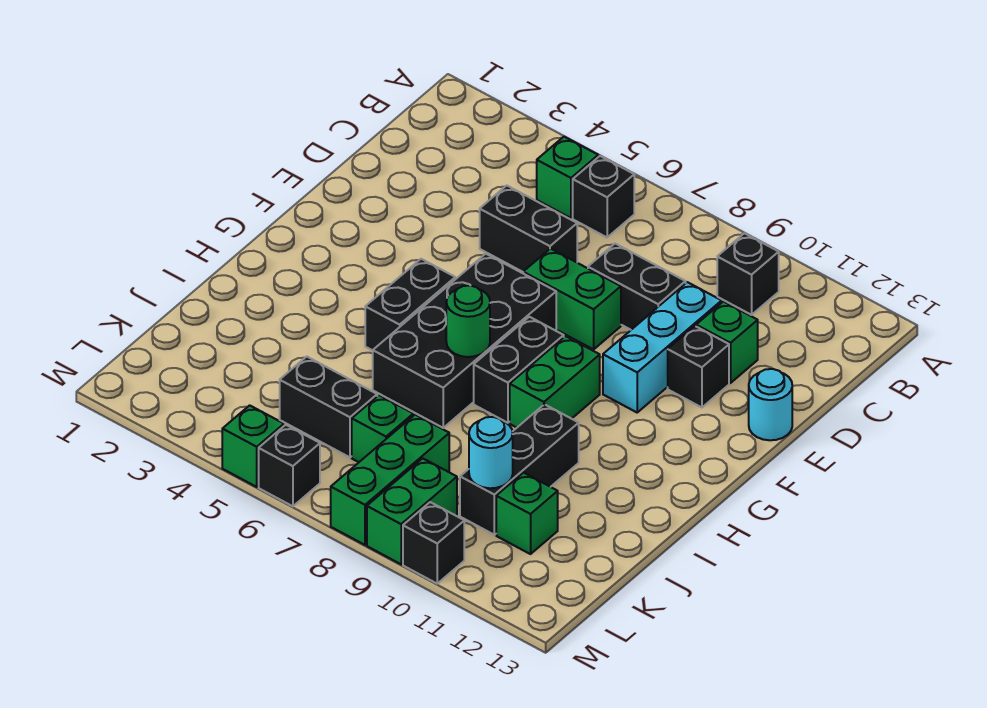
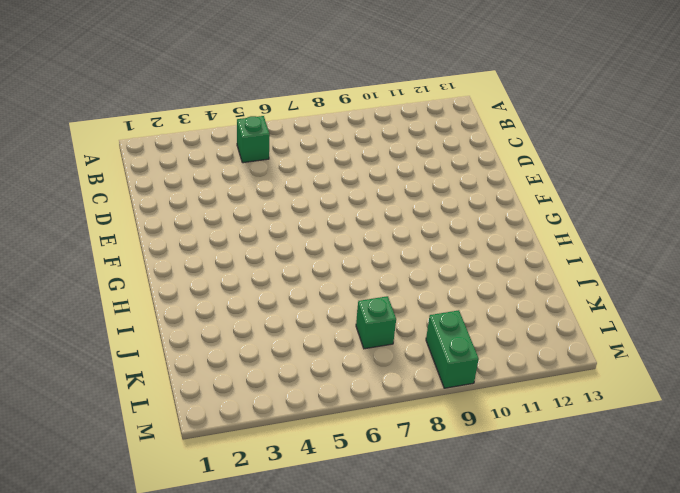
none -> black 1x1 brick [573,156,634,237]
none -> black 1x1 brick [717,233,779,315]
none -> black 1x2 brick [480,186,577,272]

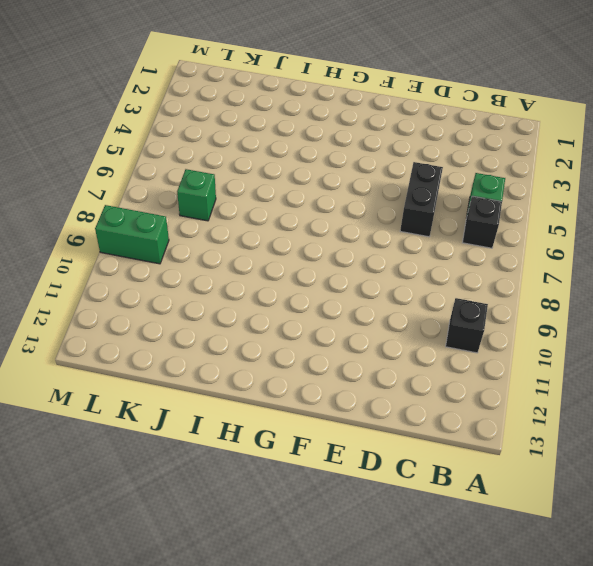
none -> black 1x2 brick [588,244,686,330]
none -> cyan 1x3 brick [603,282,722,412]
none -> green 1x1 brick [696,302,758,383]

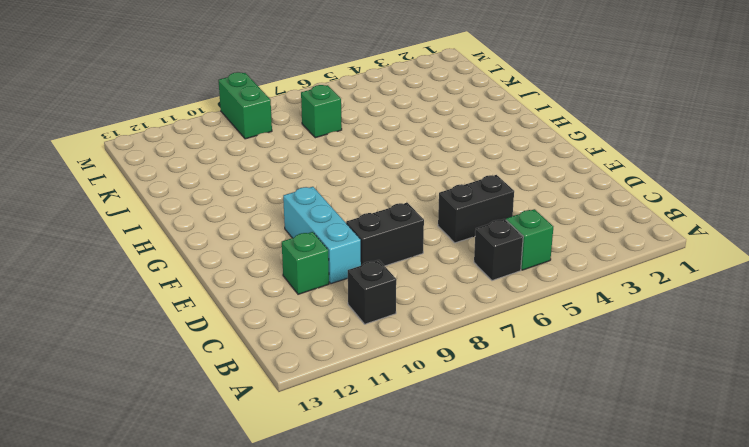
none -> green 1x2 brick [523,249,621,349]
none -> black 1x1 brick [668,326,729,407]
none -> cyan 1x1 round brick [749,369,792,440]

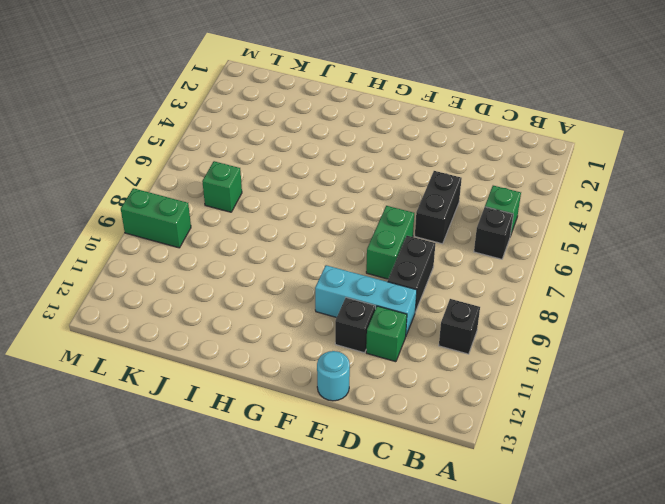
none -> black 2x4 brick [373,254,556,428]
none -> black 1x2 brick [365,259,455,350]
none -> black 1x2 brick [474,317,564,423]

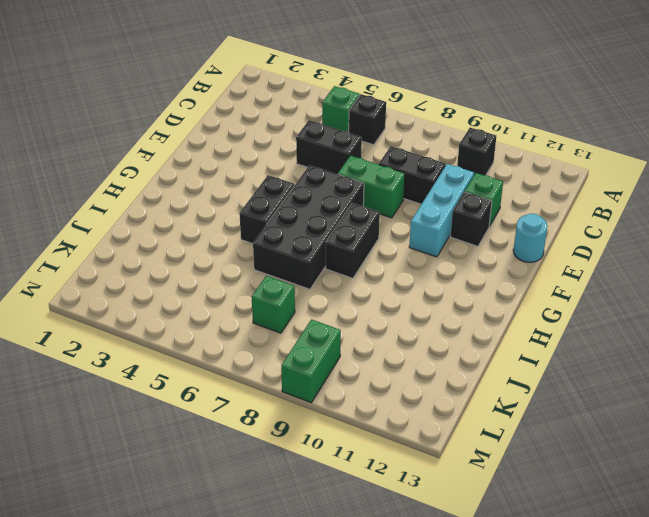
none -> green 1x2 brick [510,336,600,428]
none -> black 1x3 brick [460,404,579,535]
none -> black 1x2 brick [280,357,377,457]

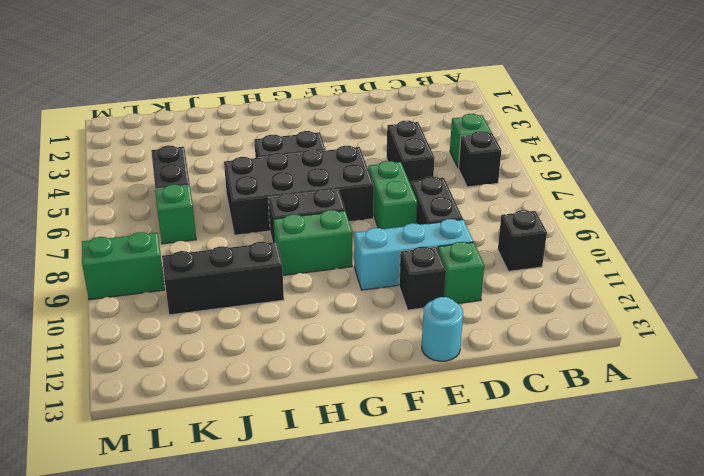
none -> green 1x3 brick [331,415,449,545]
none -> green 1x1 brick [496,473,558,554]
none -> green 1x1 brick [222,405,284,487]

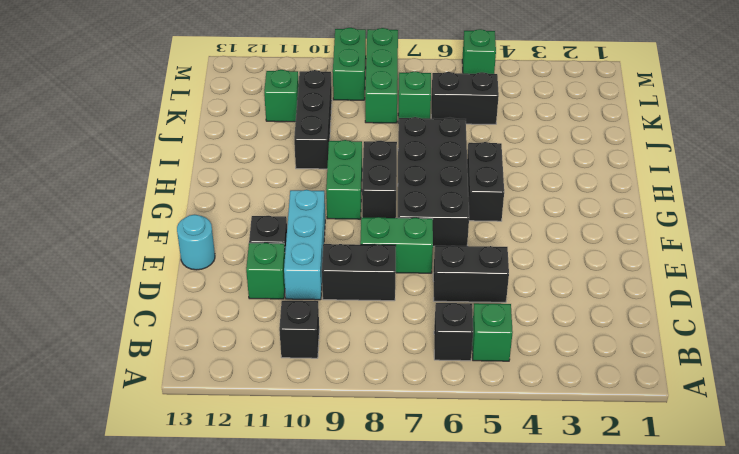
none -> black 1x1 brick [259,425,320,506]
none -> black 1x1 brick [403,502,464,583]
none -> green 1x1 round brick [446,286,490,357]

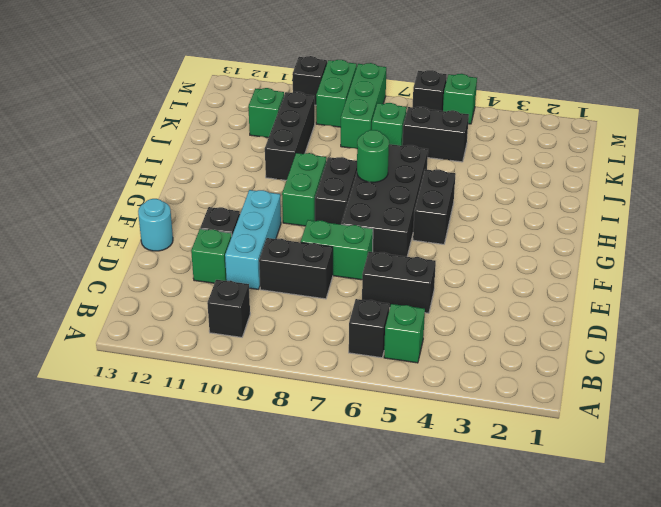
none -> cyan 1x1 round brick [469,417,513,488]

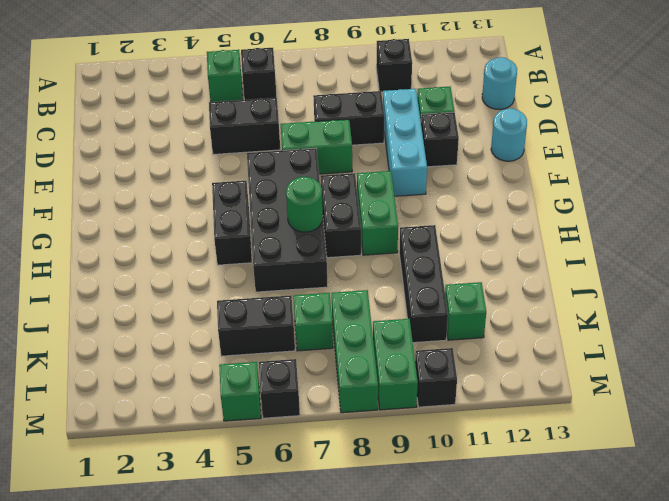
cyan 1x1 round brick [482,57,517,110] -> cyan 1x1 round brick moved to [469,417,513,488]

